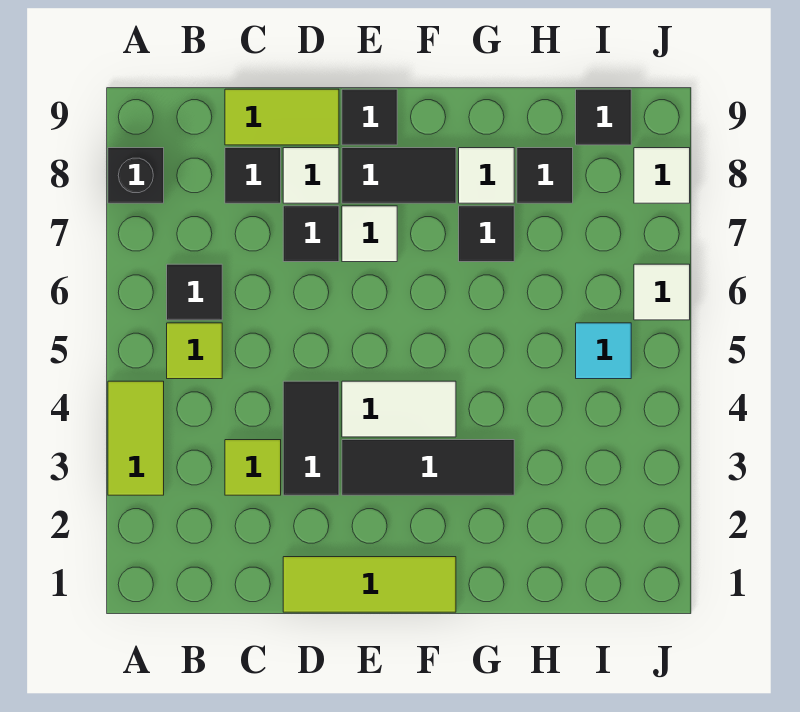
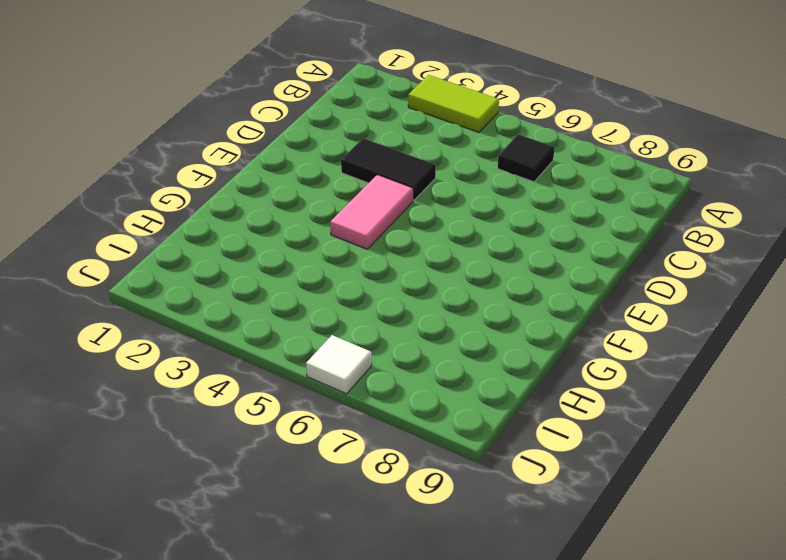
pink 1x2 tile [330,175,413,249] -> white 1x2 tile [342,381,456,437]
none -> black 1x1 brick [108,148,164,203]
none -> lime 1x1 tile [167,323,222,379]
none -> lime 1x1 tile [225,440,281,495]

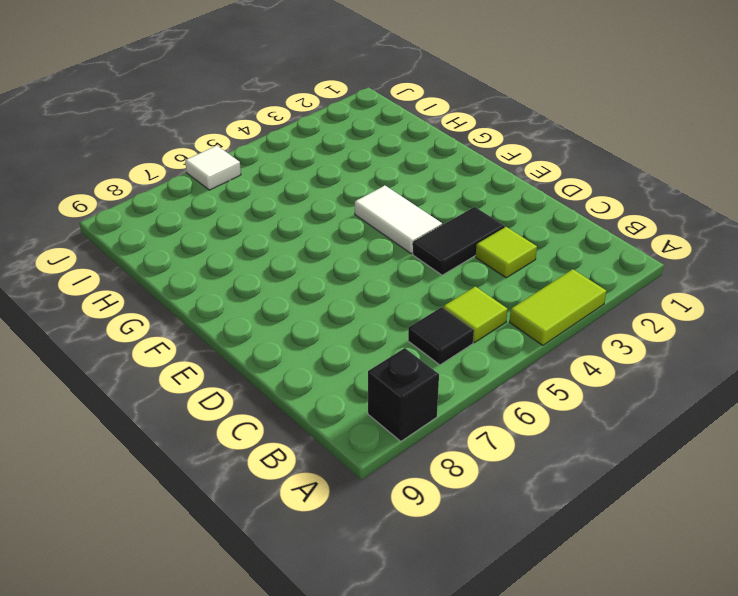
none -> black 1x1 tile [225,148,281,203]
none -> lime 1x2 tile [225,89,339,145]
none -> lime 1x3 tile [283,557,456,612]

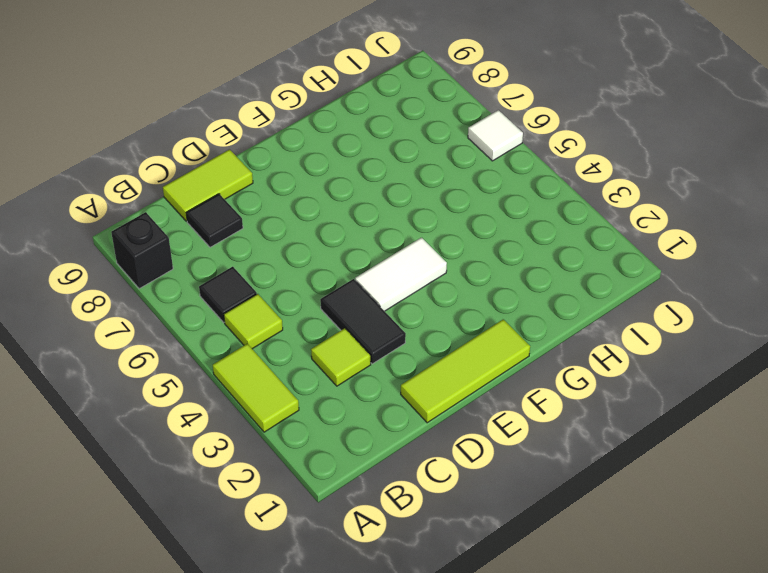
none -> black 1x1 tile [283,206,339,262]
none -> white 1x1 tile [283,148,339,203]
none -> black 1x3 tile [342,440,514,495]

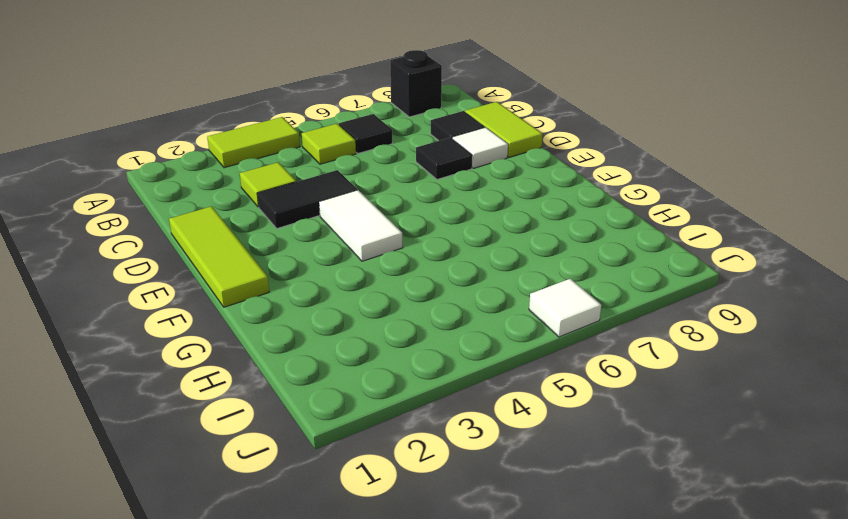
none -> black 1x3 tile [342,440,514,495]
none -> white 1x1 tile [342,206,397,262]
none -> black 1x2 tile [342,148,456,203]

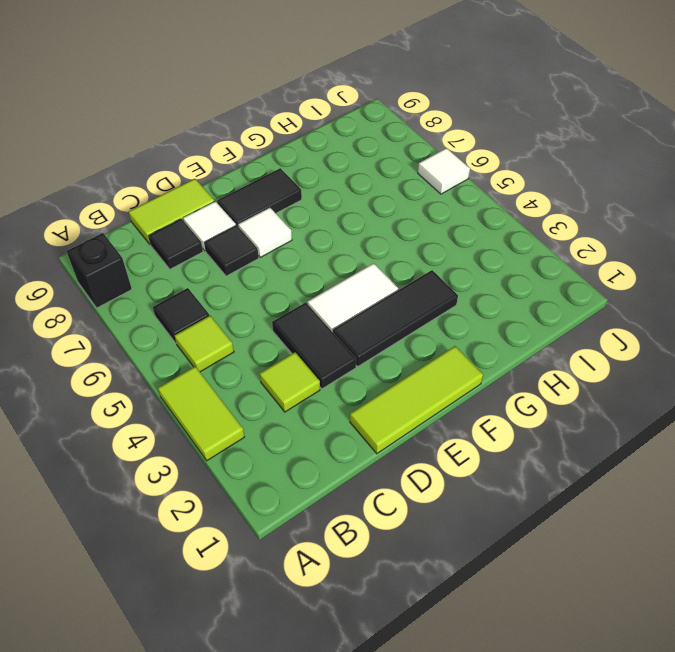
none -> black 1x1 tile [342,89,397,145]
none -> black 1x1 tile [459,206,514,262]
none -> white 1x1 tile [459,148,514,203]

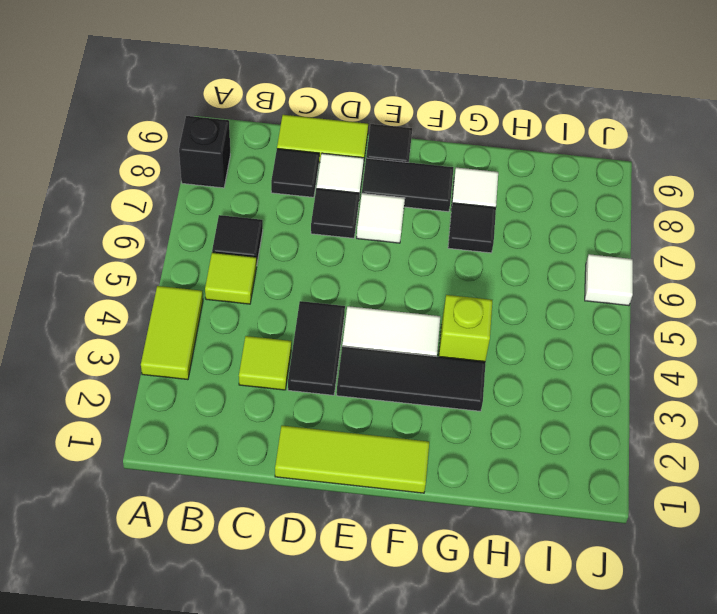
lime 1x1 brick [439,295,492,362] -> none
none -> black 1x1 tile [517,148,573,203]
none -> cyan 1x1 tile [576,323,631,379]
none -> black 1x1 tile [576,89,631,145]

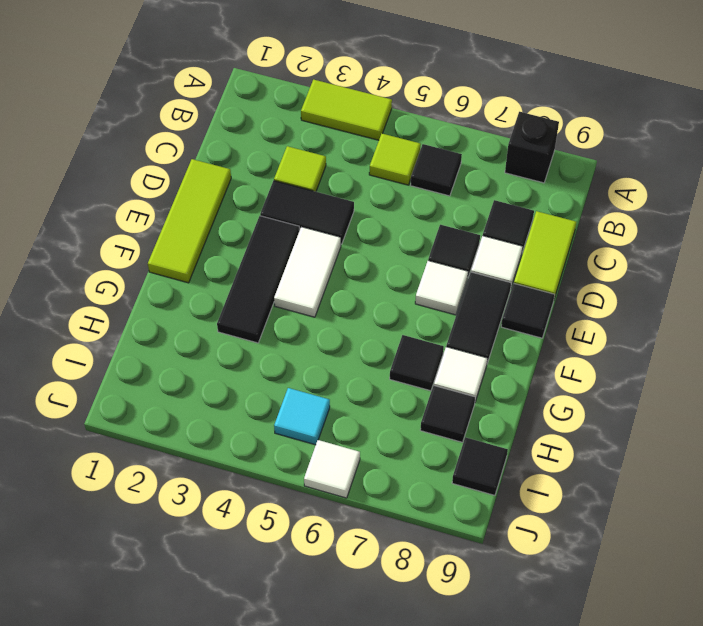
none -> white 1x1 tile [634,148,690,203]

